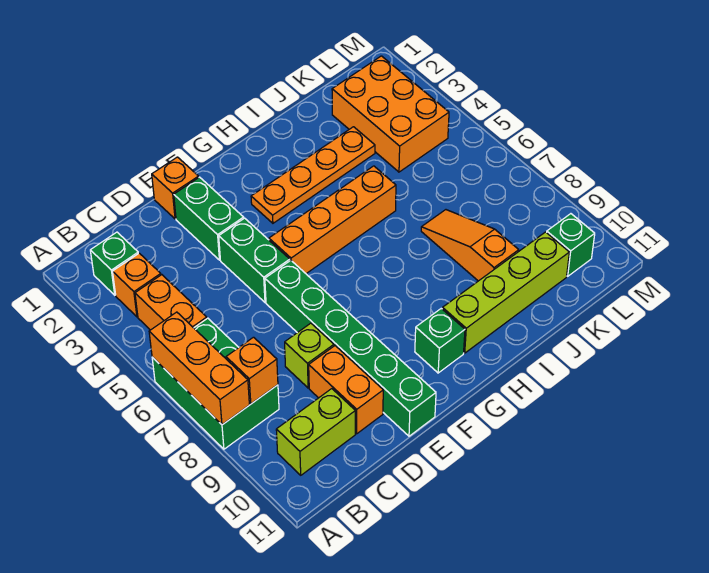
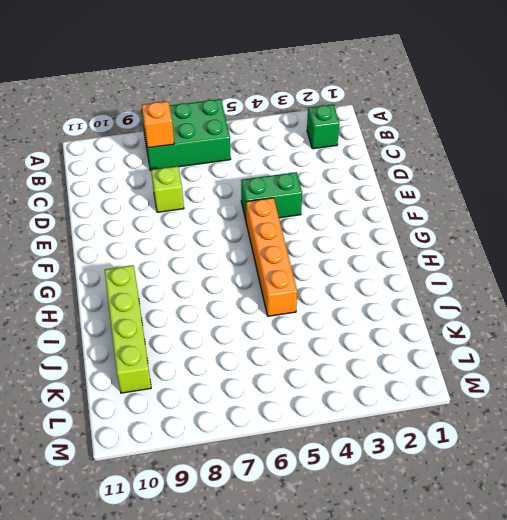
none -> orange 1x1 brick [113,253,161,317]
none -> orange 1x2 brick [135,275,207,330]
none -> lime 1x2 brick [276,389,355,475]

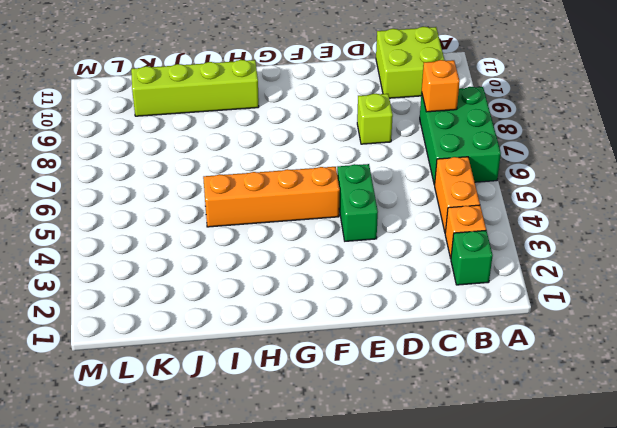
lime 2x2 brick [376,27,444,98] -> lime 1x2 brick [276,389,355,475]
none -> orange 1x2 brick [309,346,383,434]
none -> orange 1x1 brick [152,157,199,219]
none -> green 1x2 brick [174,177,244,260]

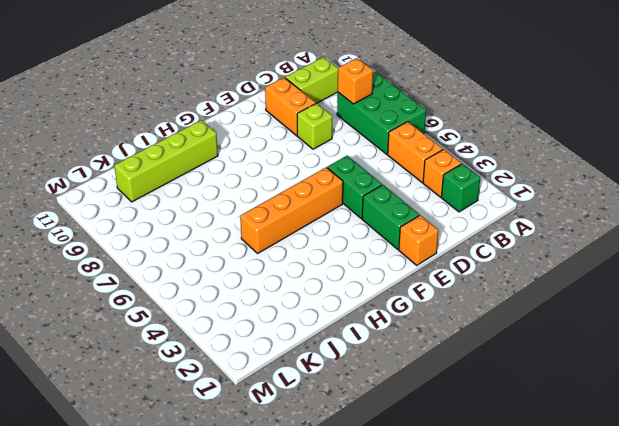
none -> green 1x6 brick [265,260,436,436]
none -> orange 1x4 plate [251,127,375,223]
none -> green 1x1 brick [415,308,465,373]

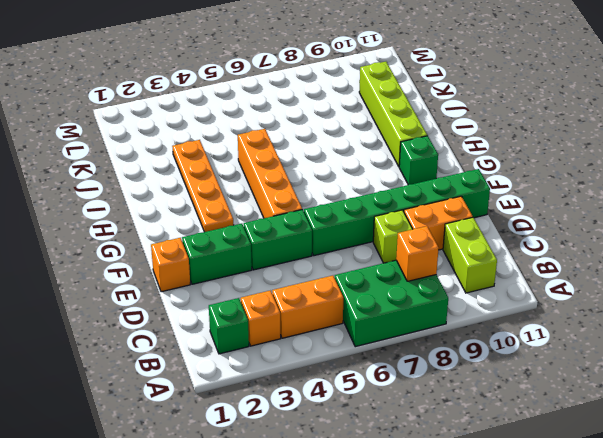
none -> orange 1x3 slope [421,210,519,281]
none -> orange 2x3 brick [332,56,449,172]
none -> green 1x1 brick [547,214,595,276]

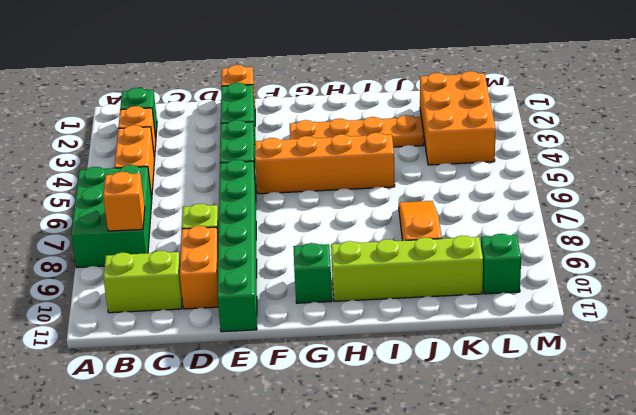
none -> orange 1x3 brick [149,312,249,425]

